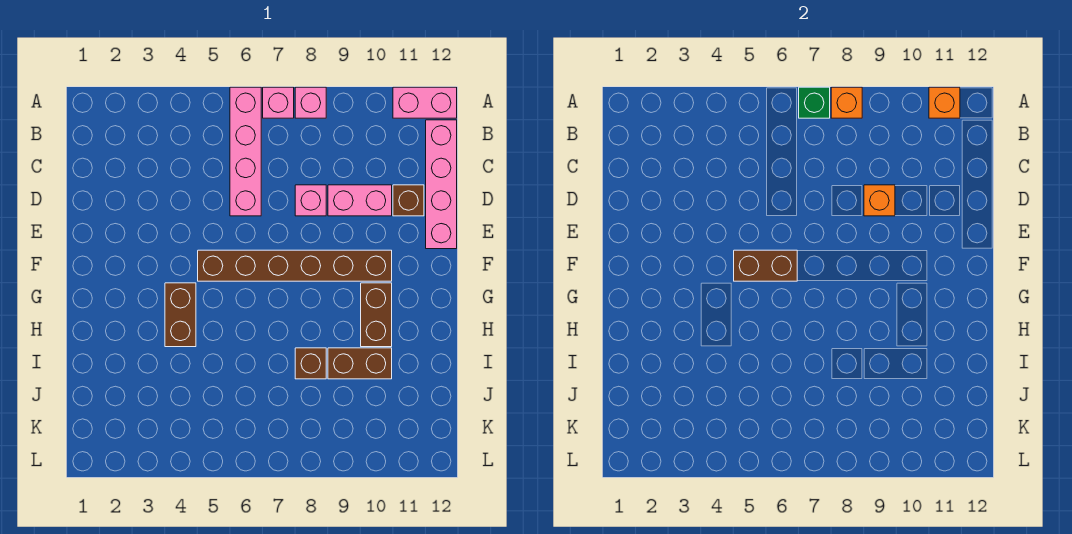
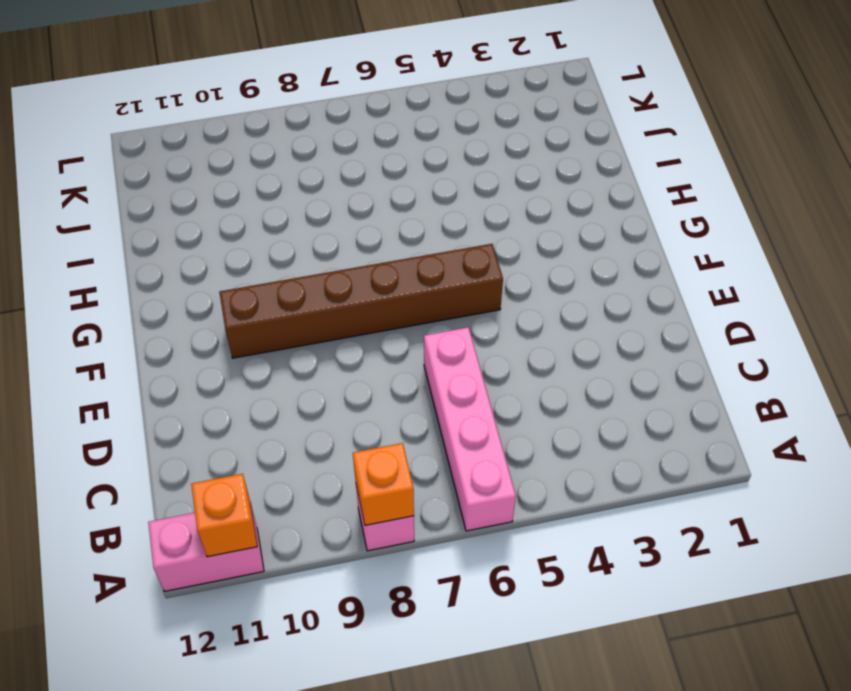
none -> pink 1x1 brick [263,87,294,118]
none -> pink 1x4 brick [426,120,457,249]
none -> pink 1x1 brick [295,185,326,216]

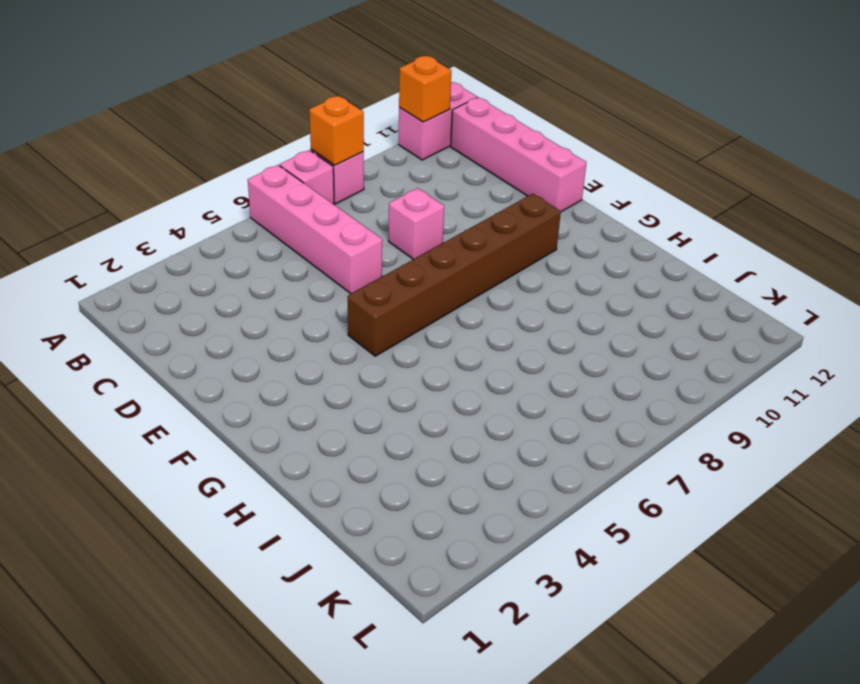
none -> pink 1x2 brick [328,185,392,216]
none -> brown 1x1 brick [393,185,424,216]
none -> brown 1x2 brick [165,283,196,347]

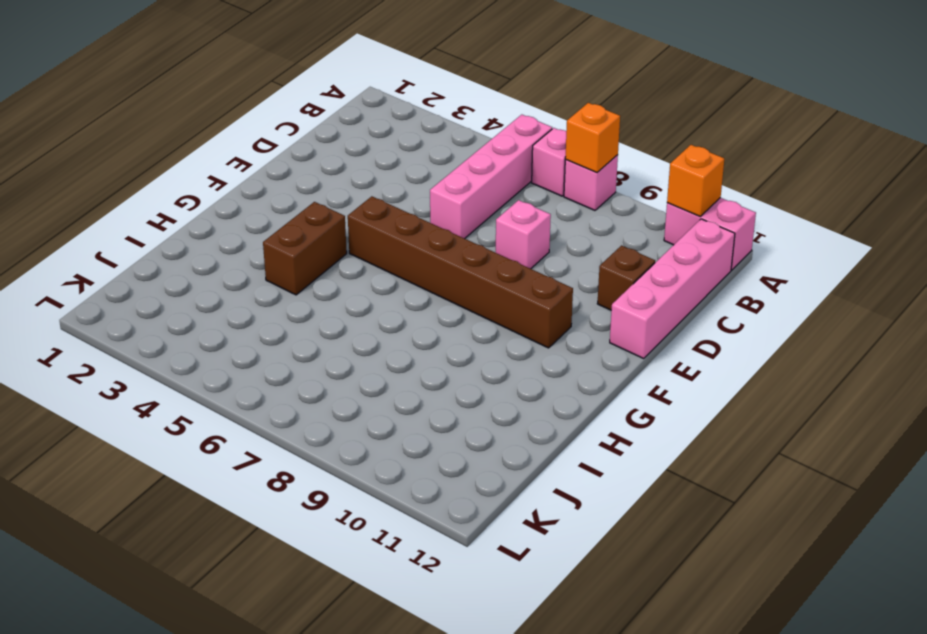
none -> pink 1x2 brick [328,185,392,216]
none -> brown 1x2 brick [361,283,392,347]
none -> brown 1x1 brick [295,348,326,379]

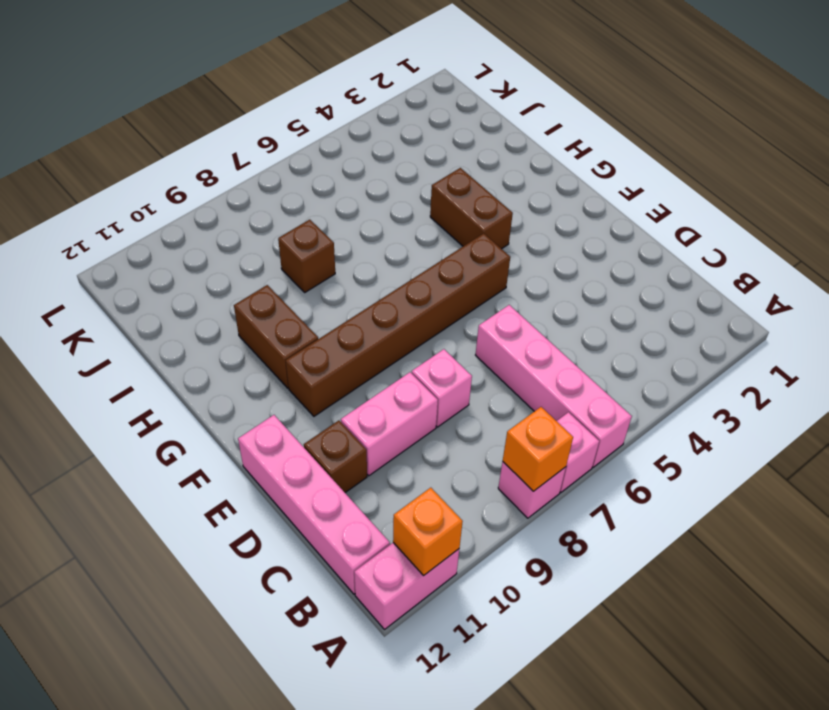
none -> brown 1x2 brick [328,348,392,379]
none -> green 1x1 brick [799,87,830,118]
none -> orange 1x1 brick [864,185,895,216]

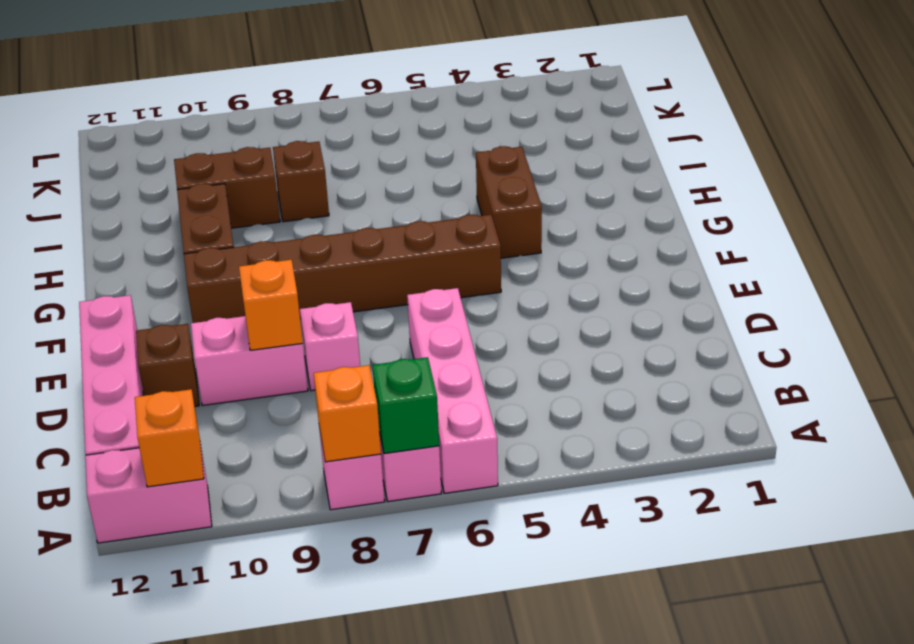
none -> brown 1x2 brick [734,250,797,281]

